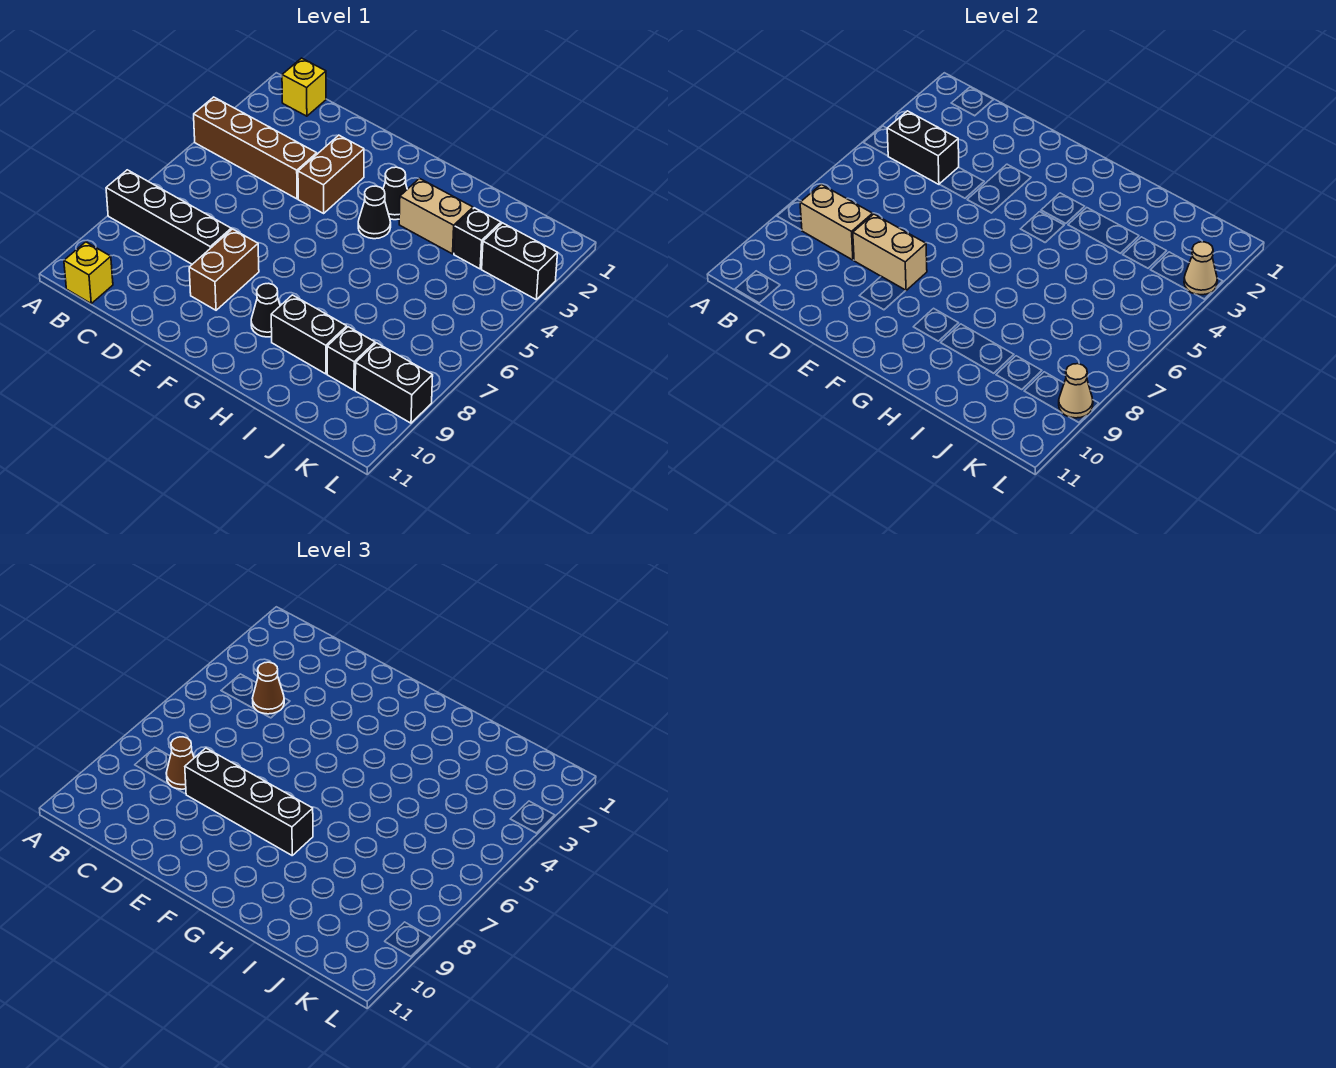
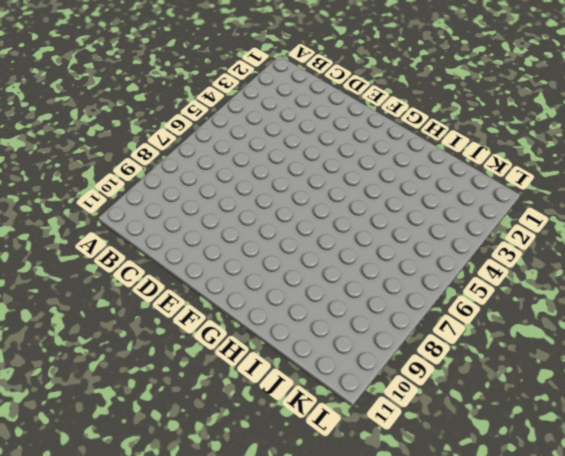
none -> brown 1x4 brick [194,97,317,199]
none -> black 1x4 brick [106,170,231,264]
none -> yellow 1x1 brick [282,58,326,116]

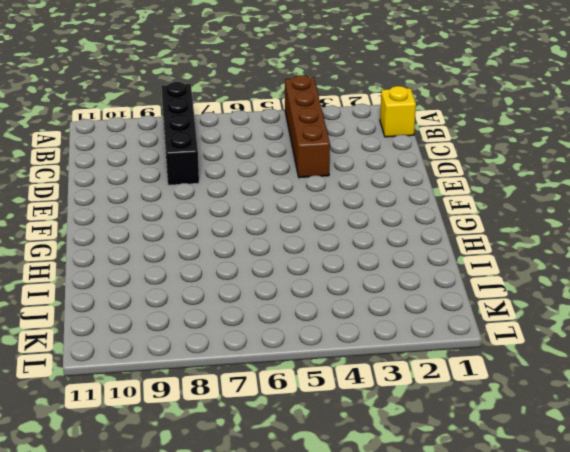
none -> yellow 1x1 brick [64,242,113,303]
none -> brown 1x2 brick [298,135,364,213]
none -> brown 1x2 brick [189,229,259,310]

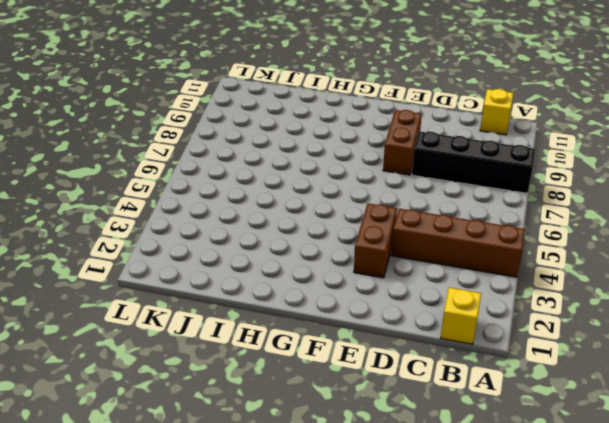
none -> black 1x1 cone [383,167,407,220]
none -> black 1x1 cone [358,186,391,239]
none -> black 1x1 cone [251,283,280,337]

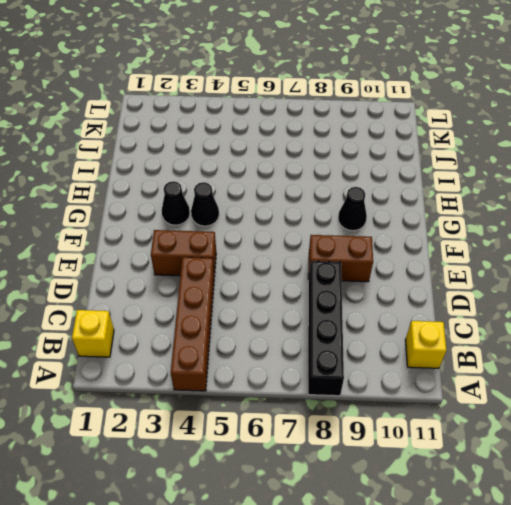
none -> tan 1x2 brick [399,179,473,254]
none -> black 1x2 brick [271,295,347,374]
none -> black 1x1 brick [454,208,501,269]

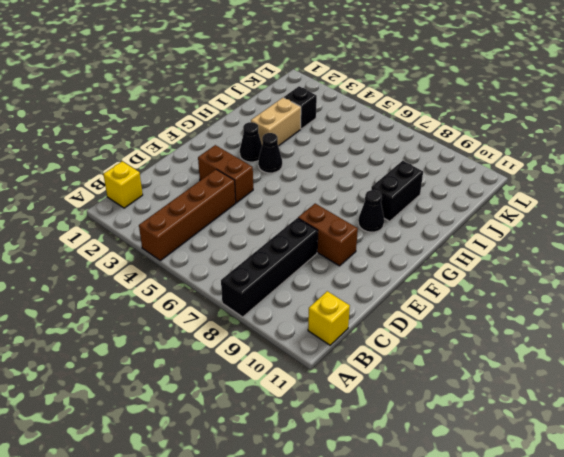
none -> black 1x1 brick [327,327,375,390]
none -> black 1x2 brick [482,223,558,299]
none -> black 1x2 brick [355,343,433,423]

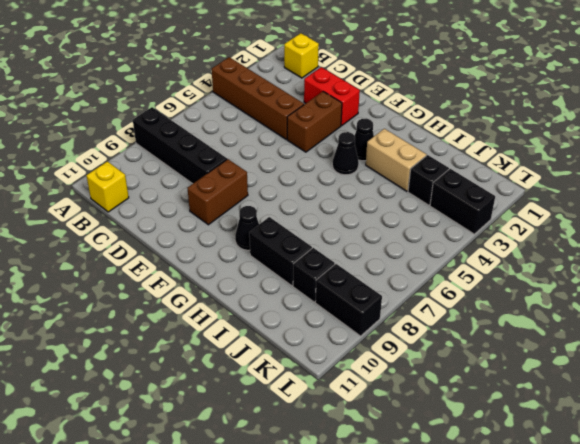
red 1x2 brick [304,67,360,125] -> none
none -> black 1x2 brick [887,111,959,184]
none -> tan 1x2 brick [800,184,873,260]
none -> tan 1x2 brick [853,214,927,290]

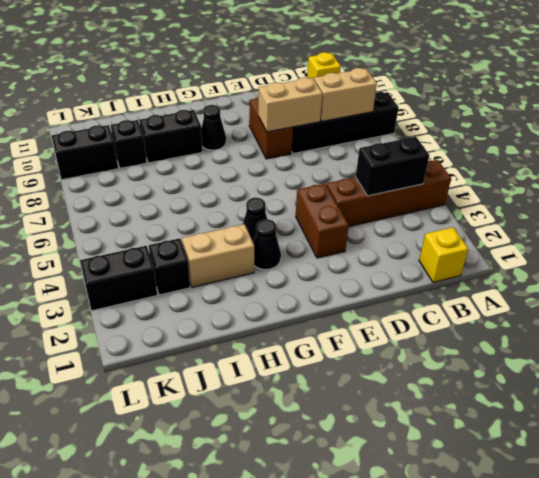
none -> tan 1x1 cone [1184,242,1217,295]
none -> tan 1x1 cone [1059,364,1093,418]
none -> brown 1x1 cone [253,662,284,714]

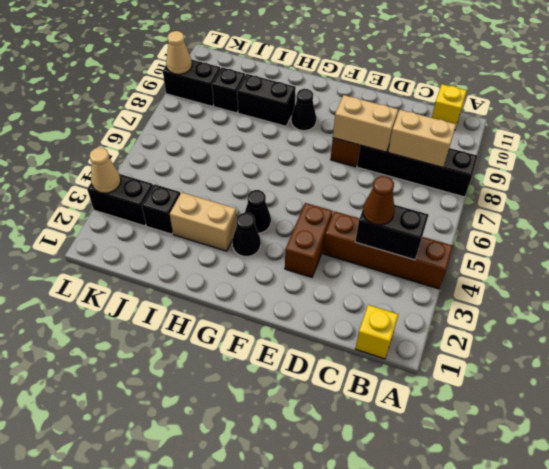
none -> brown 1x1 cone [166,737,194,789]
none -> black 1x4 brick [185,748,313,855]

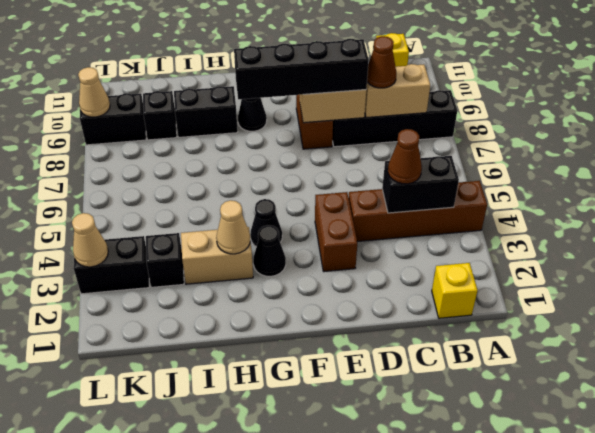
tan 1x1 cone [216,200,250,254] -> none

